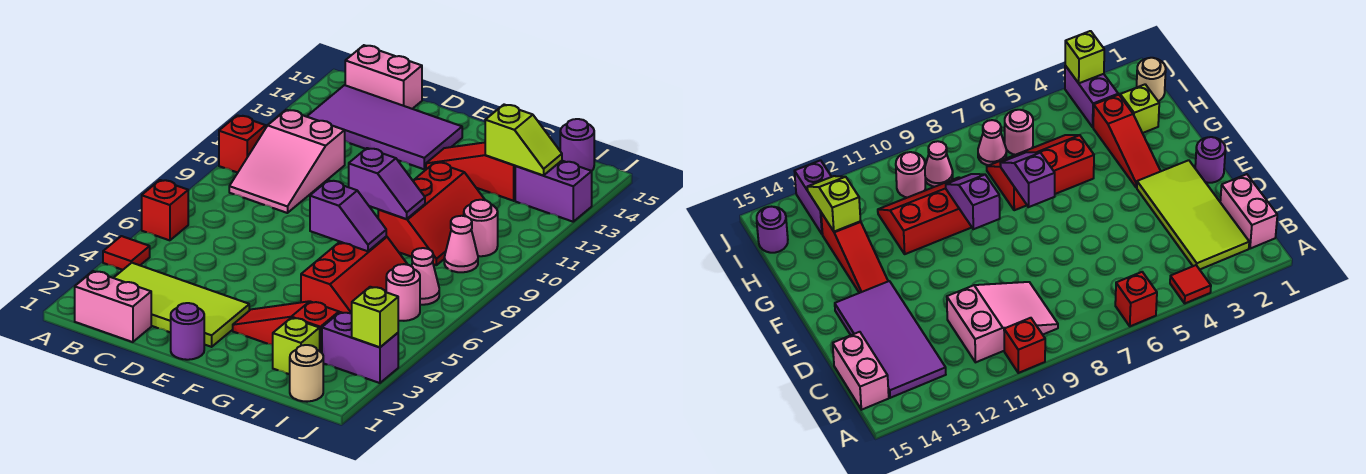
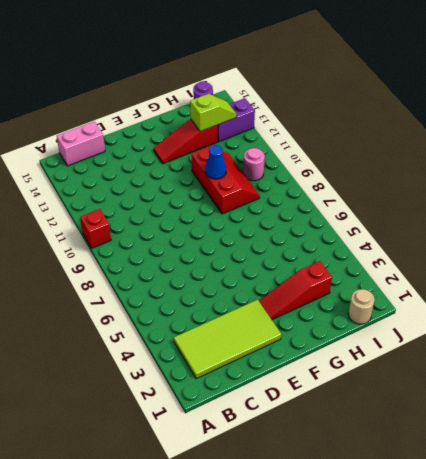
blue 1x1 cone [205,145,226,179] -> none
none -> red 1x1 tile [103,236,150,270]
none -> red 1x1 brick [142,180,188,240]
none -> pink 1x2 brick [75,271,151,342]

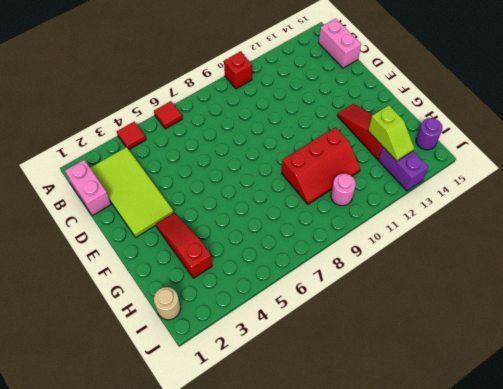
red 1x1 tile [154,101,182,129] -> red 1x1 brick [142,180,188,240]
none -> pink 2x3 slope [229,110,345,213]
none -> purple 2x4 tile [307,85,462,169]
none -> purple 1x1 round brick [171,303,204,360]

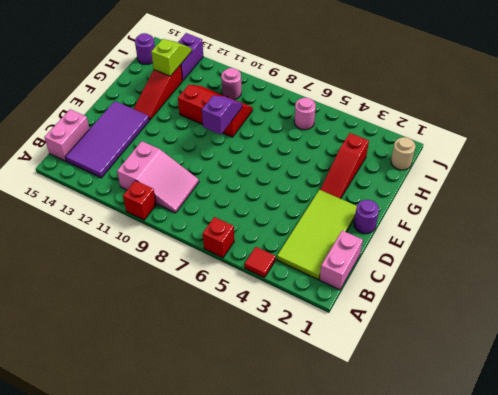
none -> red 2x3 slope [301,237,408,314]
none -> lime 1x1 brick [273,318,320,374]
none -> purple 1x2 brick [322,312,398,383]

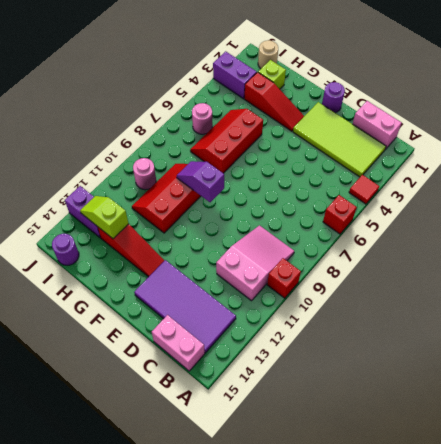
none -> pink 1x1 cone [412,248,439,305]
none -> pink 1x1 cone [444,216,478,272]
none -> purple 1x2 slope [310,180,386,251]

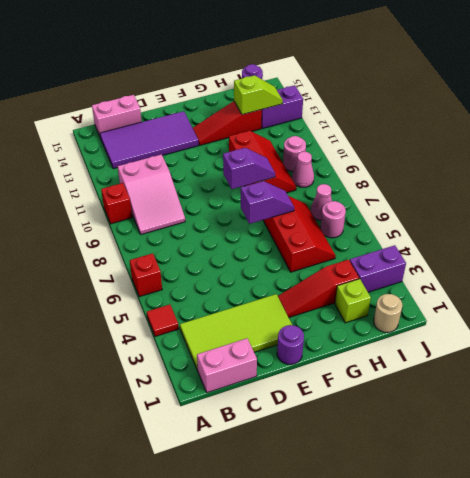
none -> lime 1x1 brick [352,287,398,347]

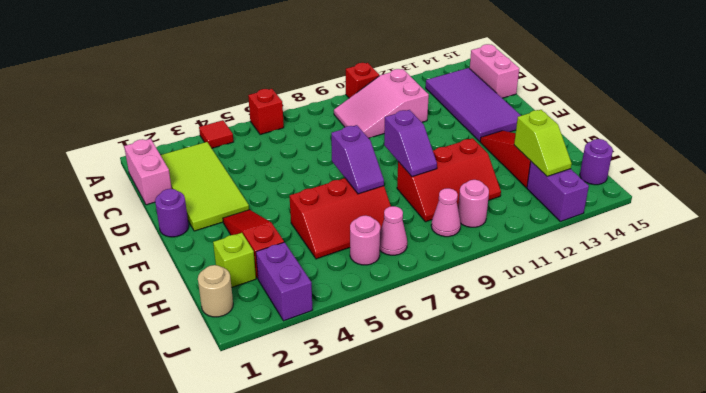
none -> lime 1x1 brick [352,287,398,347]

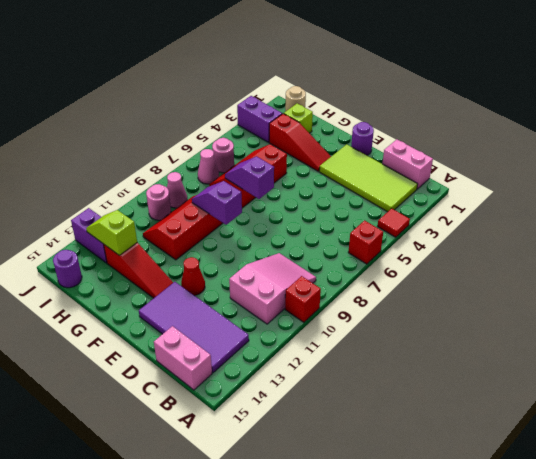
red 1x1 cone [181,257,205,295] -> none
none -> lime 1x1 brick [352,287,398,347]

